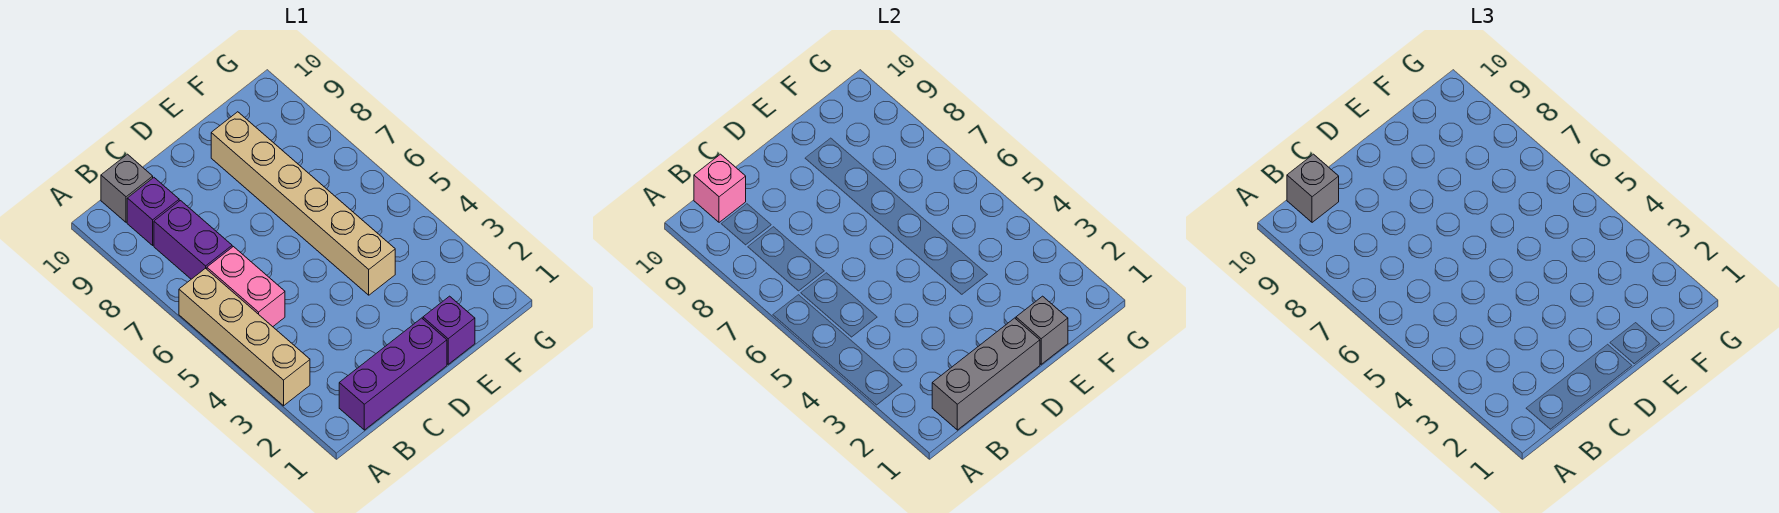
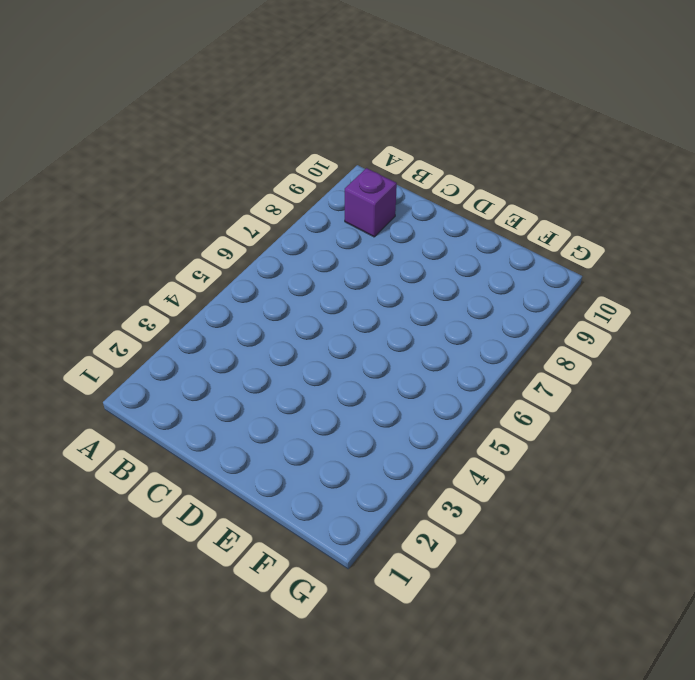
none -> tan 1x4 brick [179,268,310,406]
none -> purple 1x3 brick [339,318,447,430]
none -> pink 1x2 brick [207,247,285,327]

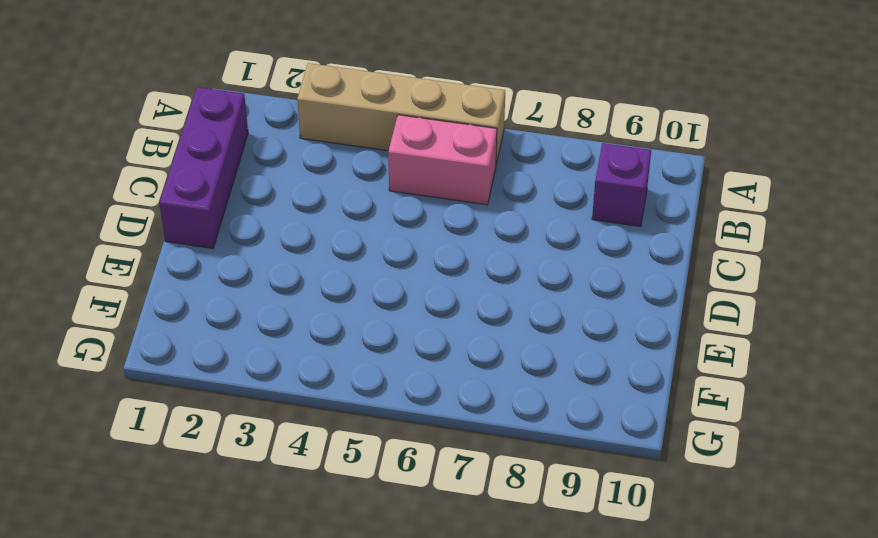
none -> purple 1x2 brick [154,201,232,279]
none -> grey 1x1 brick [101,154,153,222]
none -> purple 1x1 brick [423,296,475,364]

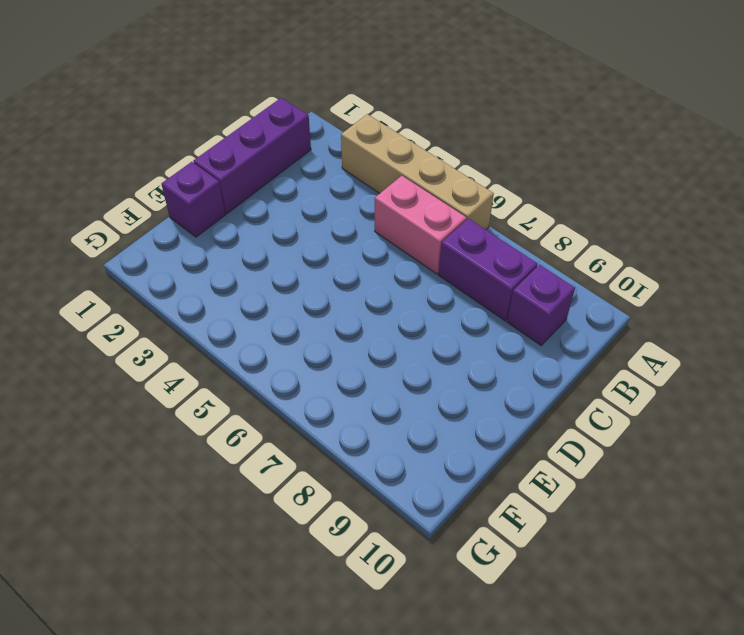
none -> grey 1x1 brick [101,154,153,222]
none -> tan 1x6 brick [211,112,395,295]
none -> grey 1x3 brick [932,318,1040,430]

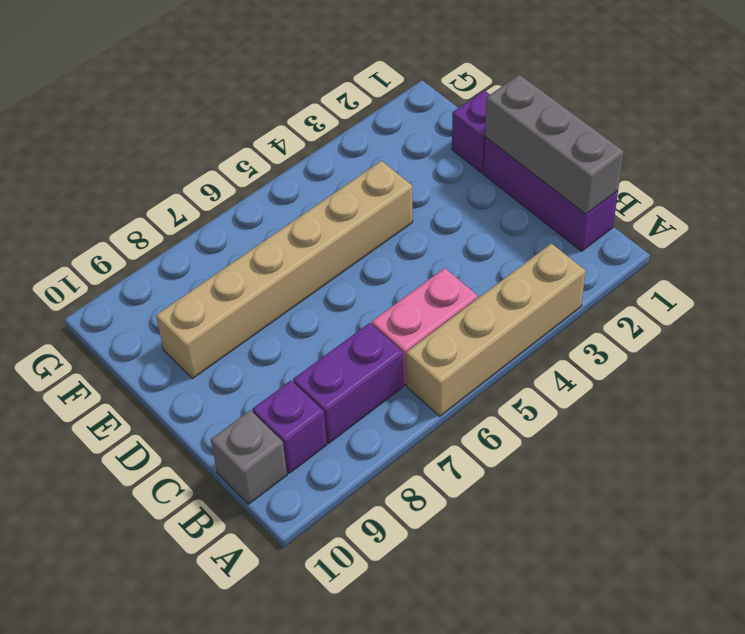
none -> pink 1x1 brick [694,154,746,222]
none -> grey 1x1 brick [1016,296,1068,364]
none -> grey 1x1 brick [1287,154,1339,222]

